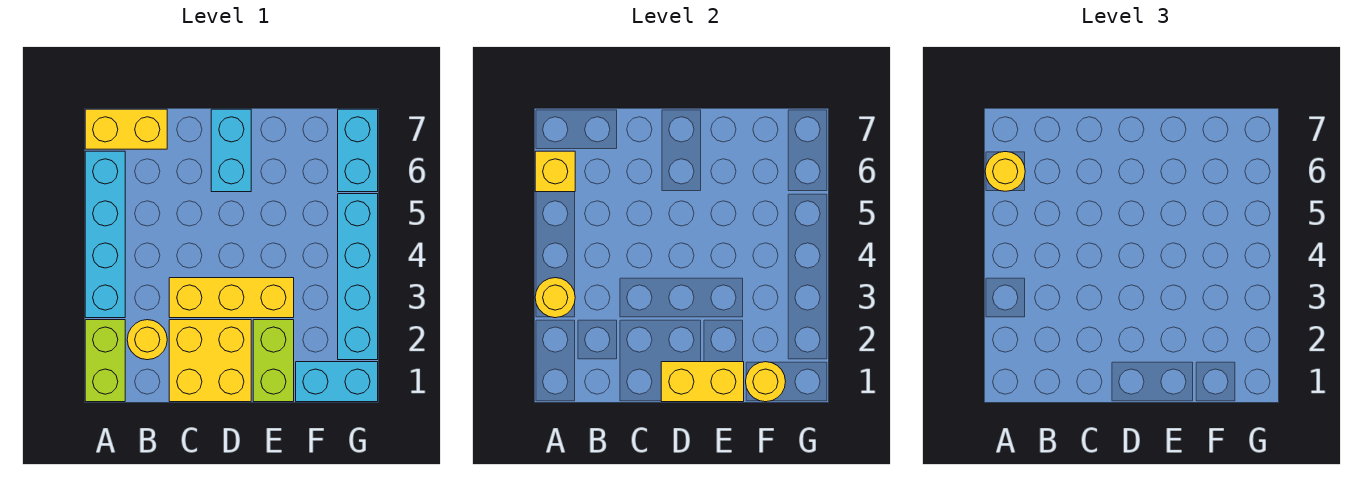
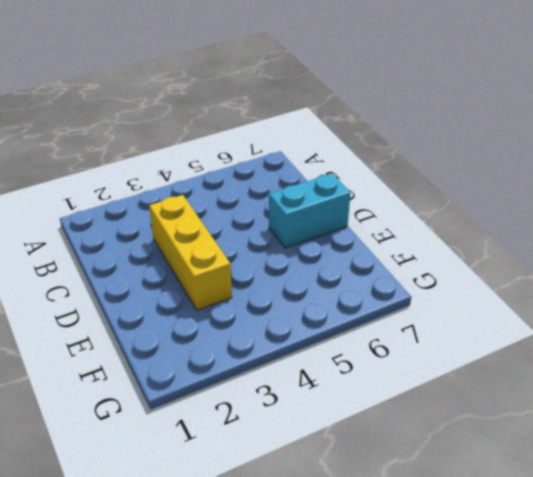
none -> lime 1x2 brick [85,320,125,402]
none -> cyan 1x4 brick [85,151,125,318]
none -> yellow 1x2 brick [85,109,167,149]

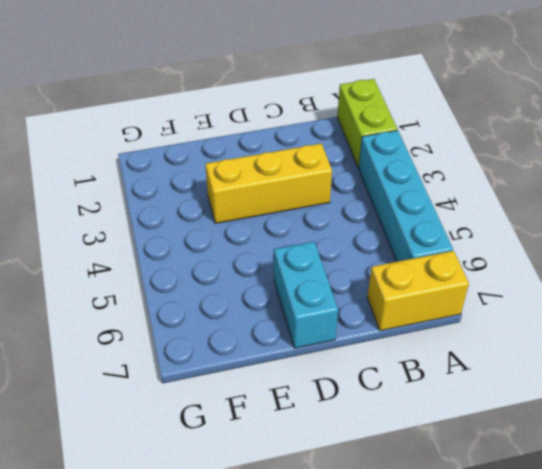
none -> yellow 1x1 round brick [127,320,167,360]
none -> yellow 2x2 brick [169,320,251,402]
none -> lime 1x2 brick [253,320,294,402]

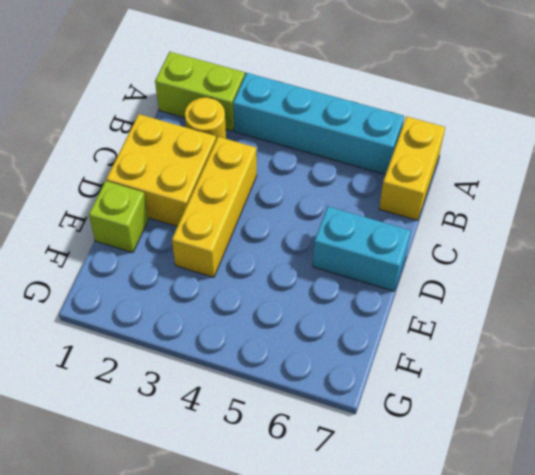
lime 1x1 brick [89,181,148,253] -> lime 1x2 brick [253,320,294,402]
none -> cyan 1x2 brick [296,362,378,402]
none -> cyan 1x4 brick [338,194,378,360]
none -> cyan 1x2 brick [338,109,378,192]

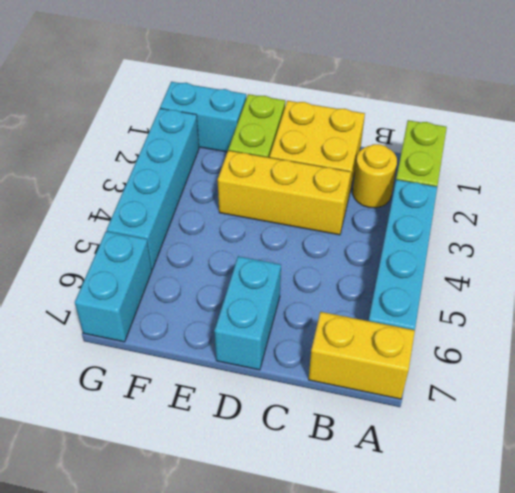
none -> yellow 1x1 round brick [535,278,575,318]
none -> yellow 1x1 brick [535,151,575,192]
none -> yellow 1x2 brick [661,362,744,402]

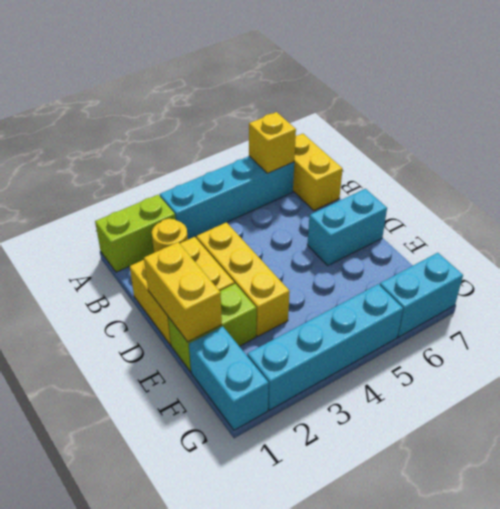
none -> yellow 1x1 round brick [535,278,575,318]
none -> yellow 1x1 round brick [746,362,786,402]
none -> yellow 1x1 round brick [985,152,1025,191]

